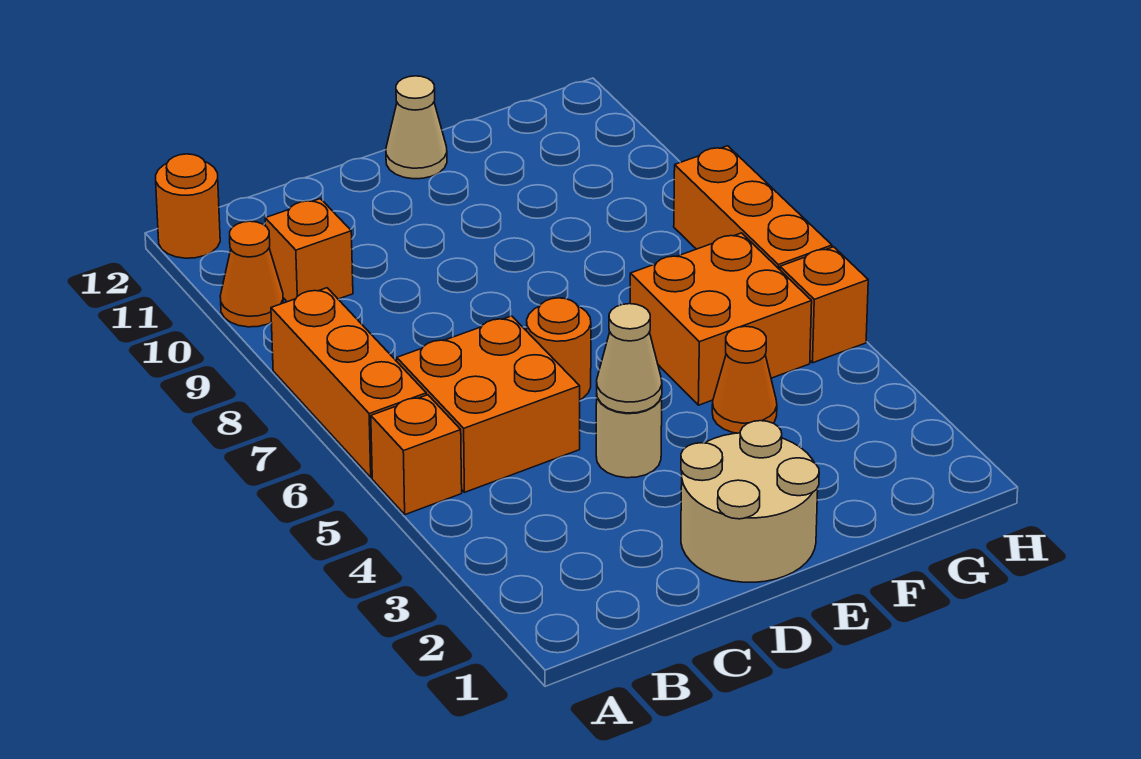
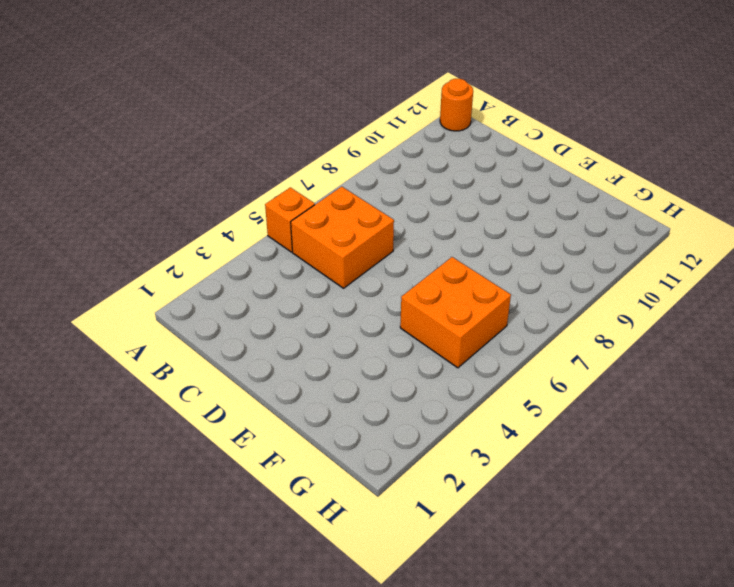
none -> orange 1x3 brick [271,288,426,477]
none -> orange 1x1 cone [220,221,283,327]
none -> orange 1x1 brick [265,199,353,302]

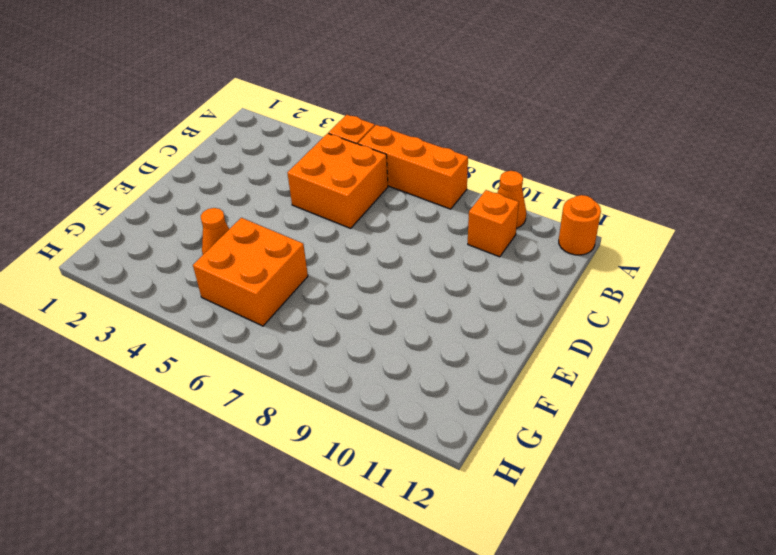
none -> tan 2x2 round brick [681,421,819,582]
none -> tan 1x1 round brick [596,397,662,478]
none -> orange 1x1 round brick [527,298,591,400]

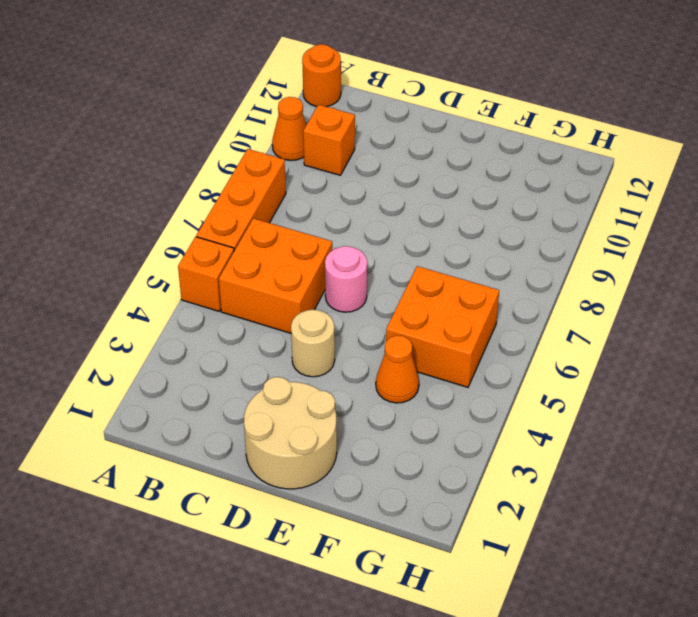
pink 1x1 round brick [325,246,367,312] -> orange 1x1 round brick [527,298,591,400]
none -> tan 1x1 cone [386,76,447,179]
none -> orange 1x1 brick [780,247,868,363]
none -> orange 1x3 brick [674,146,832,270]

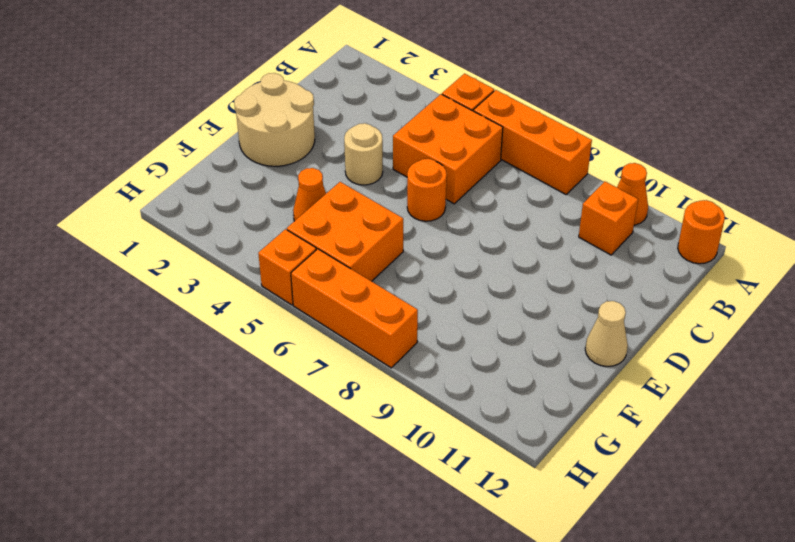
none -> tan 1x1 cone [597,304,662,413]

